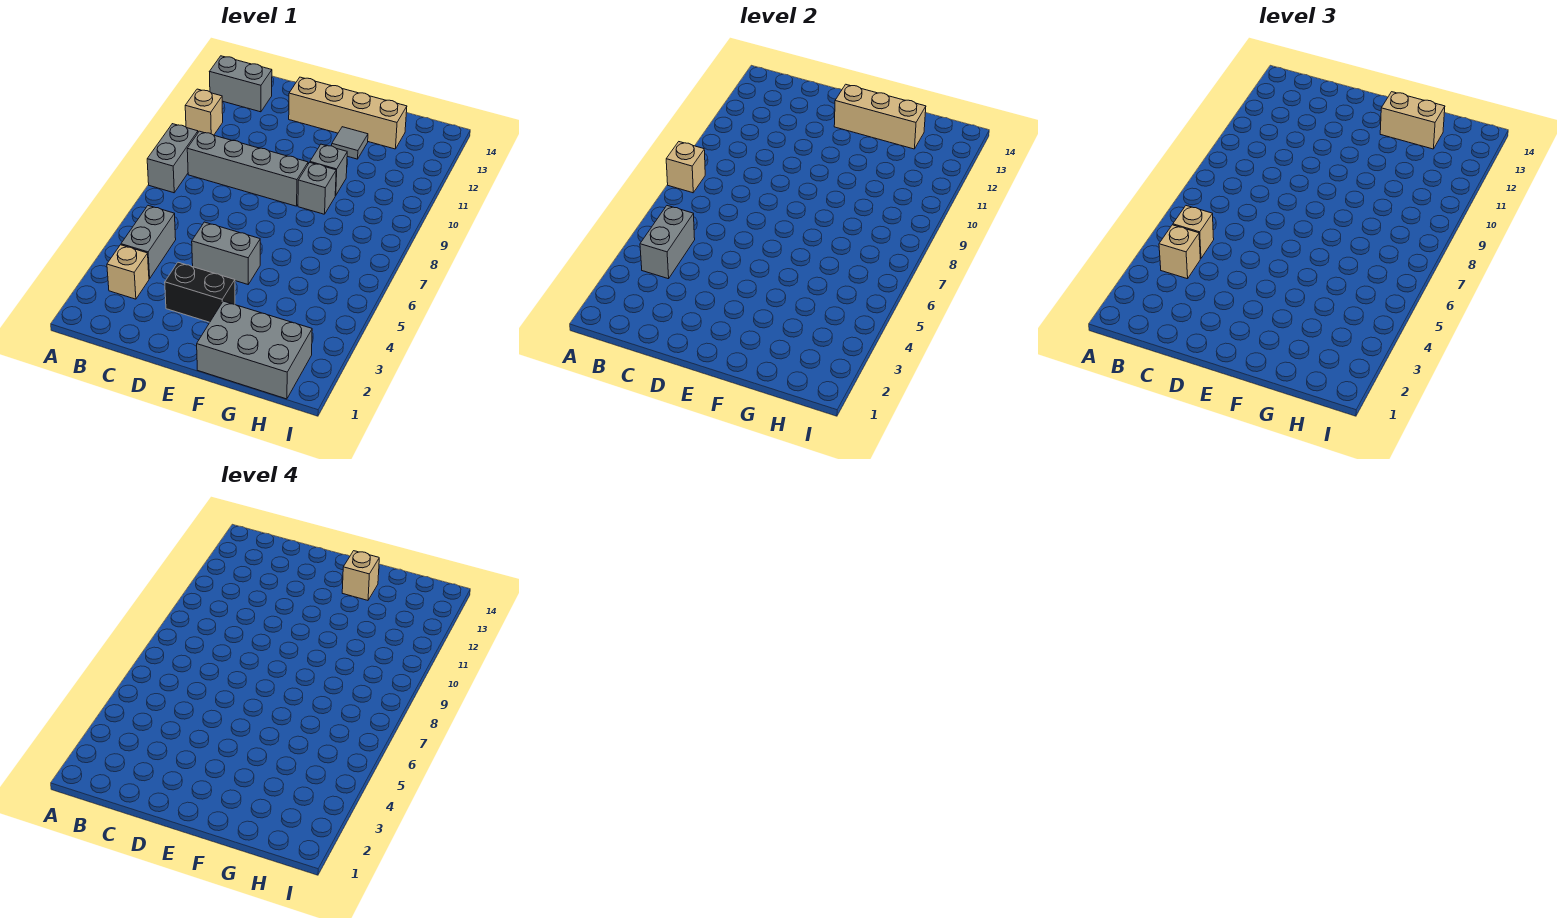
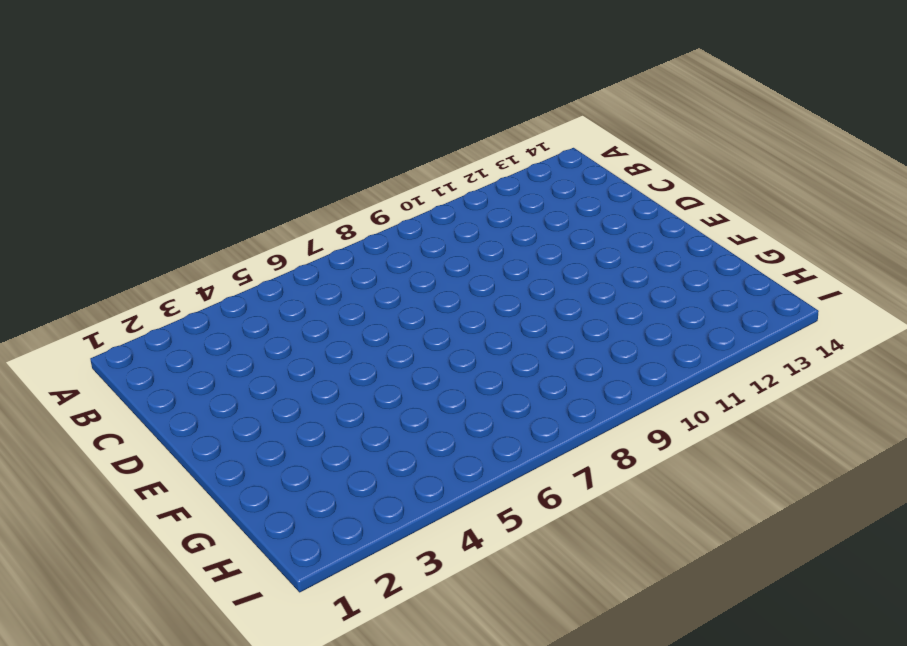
none -> grey 1x2 brick [147,124,198,193]
none -> tan 1x1 brick [185,89,223,135]
none -> grey 1x2 brick [210,56,272,112]

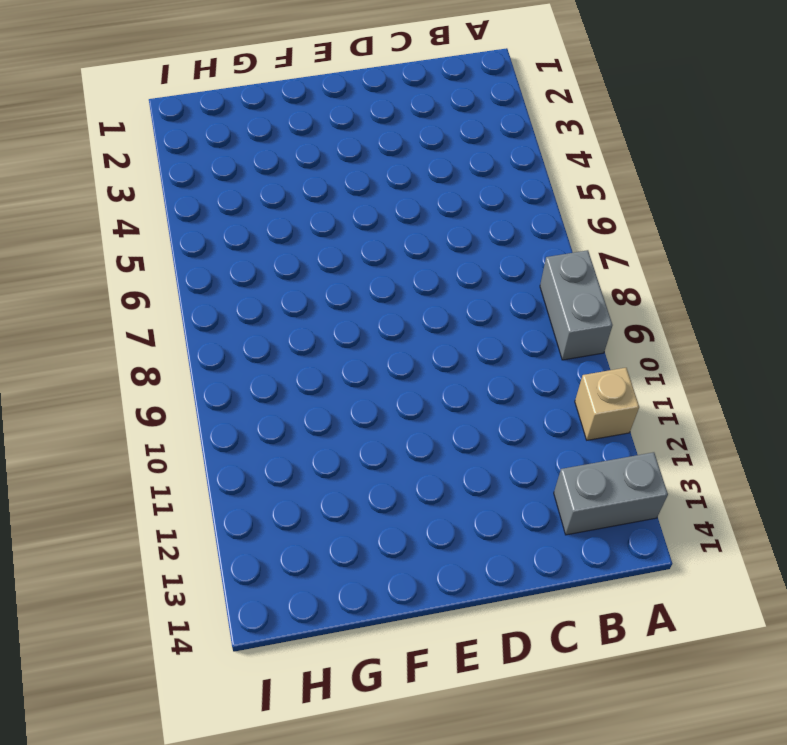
none -> tan 1x1 brick [107,245,149,299]
none -> grey 1x2 brick [121,206,176,279]
none -> grey 1x4 brick [187,131,308,206]

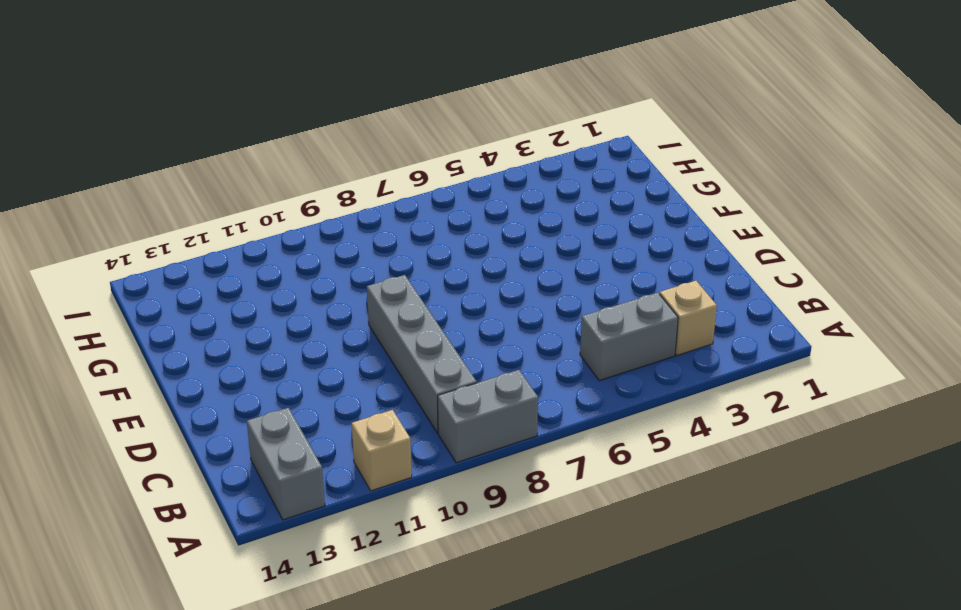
none -> black 1x2 brick [165,262,235,322]
none -> grey 1x2 brick [192,222,260,284]
none -> tan 1x4 brick [289,77,407,149]

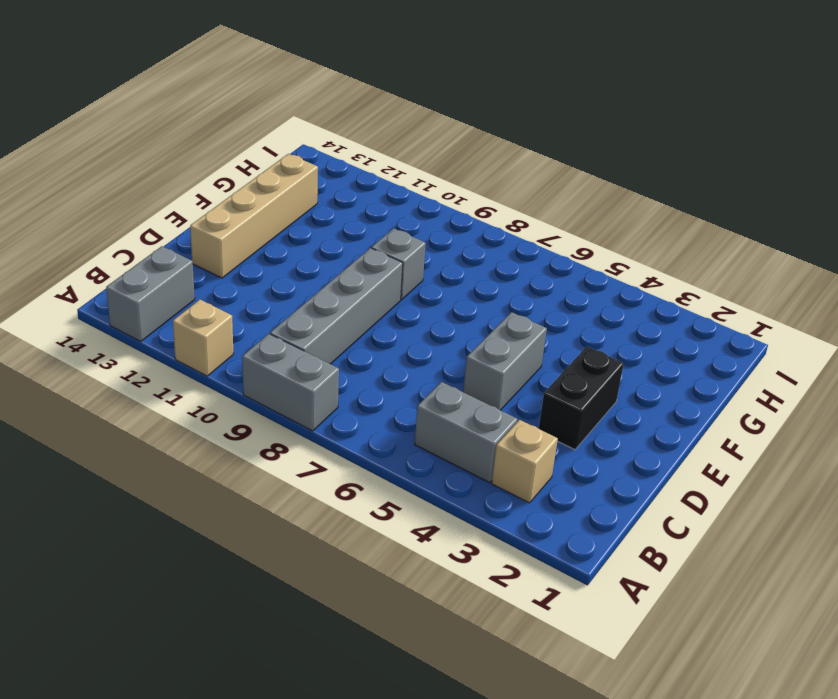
none -> grey 2x3 brick [197,301,312,399]
none -> grey 1x1 brick [310,144,347,196]
none -> grey 1x1 tile [332,127,368,159]

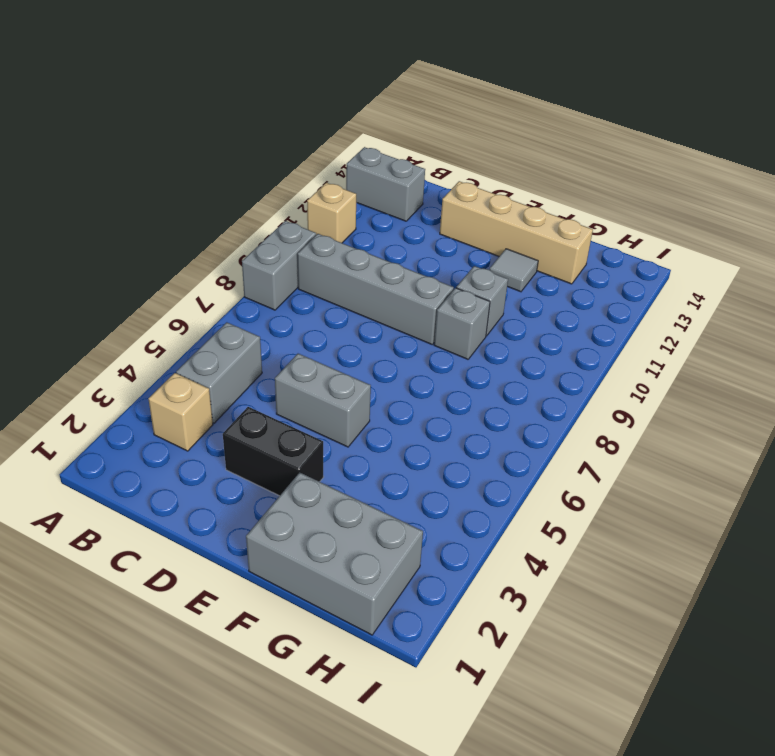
none -> tan 1x1 brick [666,142,705,193]
none -> grey 1x2 brick [640,206,695,279]
none -> tan 1x3 brick [834,84,926,149]

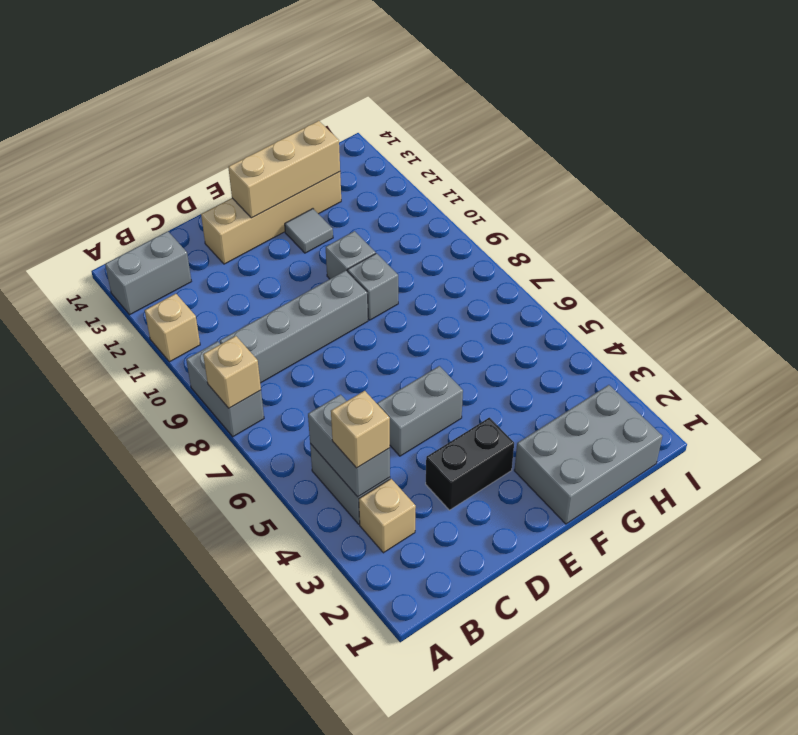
none -> tan 1x1 brick [1173,206,1214,259]
none -> tan 1x2 brick [1380,92,1445,149]
none -> tan 1x1 brick [342,551,379,600]

